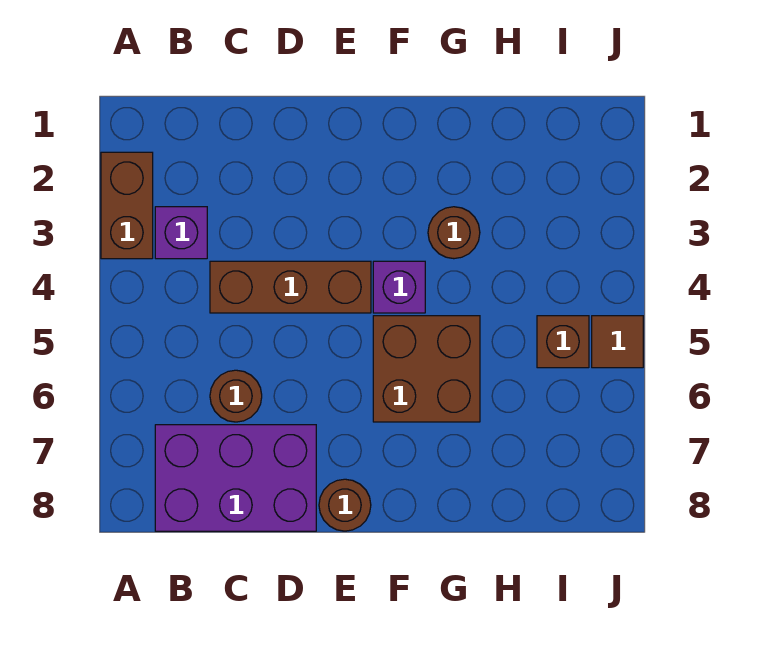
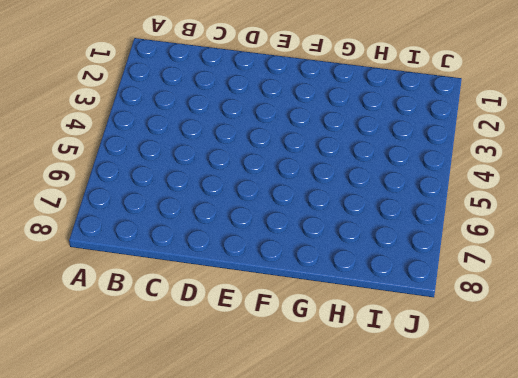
none -> brown 1x2 brick [101,152,153,259]
none -> purple 1x1 brick [155,207,207,259]

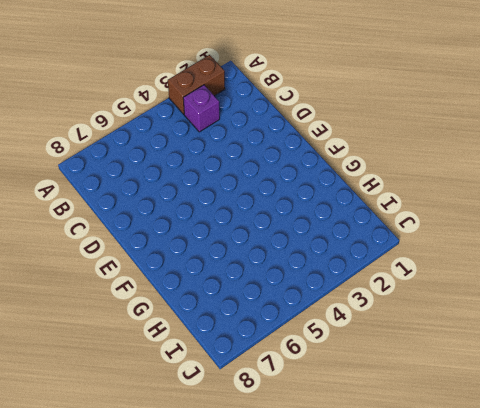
none -> purple 2x3 brick [155,425,316,531]
none -> brown 1x3 brick [210,261,371,313]

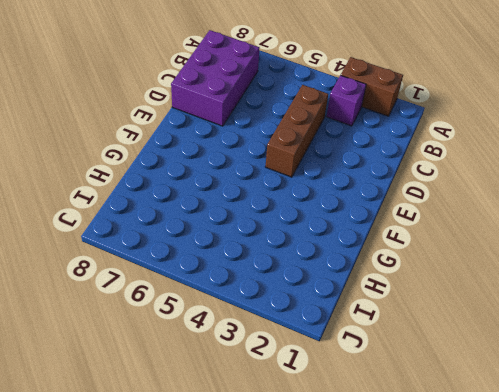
none -> brown 1x1 round brick [210,370,262,422]
none -> brown 1x1 round brick [319,479,371,531]

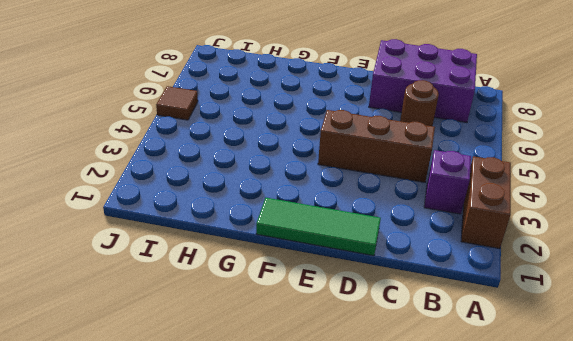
green 1x3 tile [256,198,381,256] -> none
none -> brown 1x1 round brick [319,479,371,531]
none -> purple 1x1 brick [373,261,425,313]

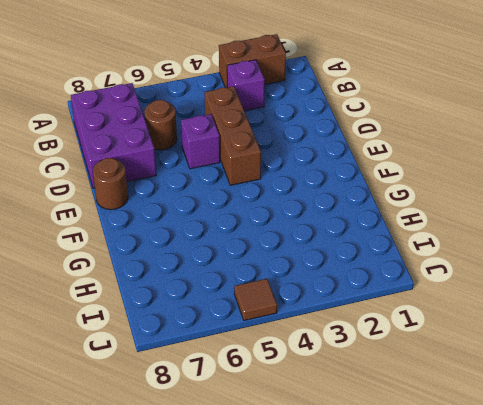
purple 1x1 brick [181,114,220,169] -> purple 1x1 brick moved to [373,261,425,313]
none -> brown 2x2 brick [373,316,480,422]
none -> brown 1x1 round brick [428,207,480,259]

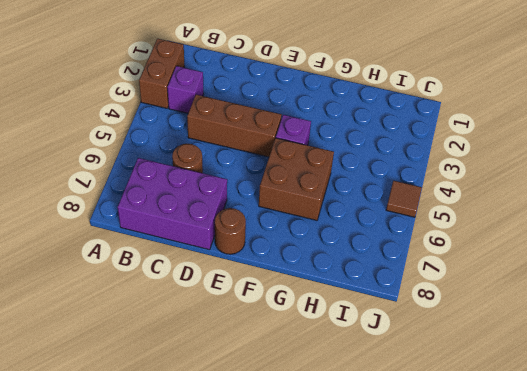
none -> brown 1x1 round brick [428,207,480,259]
none -> brown 1x1 brick [537,316,589,368]

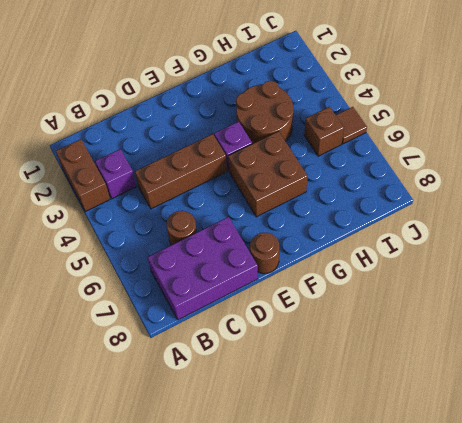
brown 2x2 round brick [236,81,294,144] -> brown 1x1 round brick [428,207,480,259]

